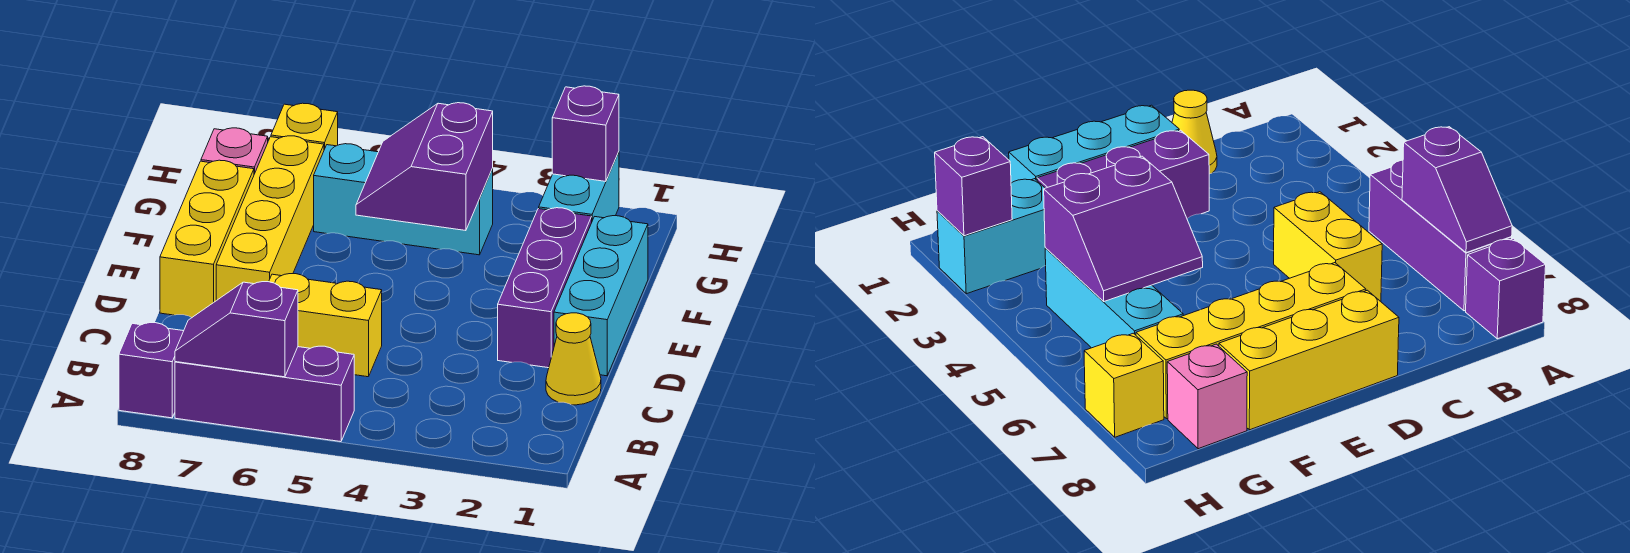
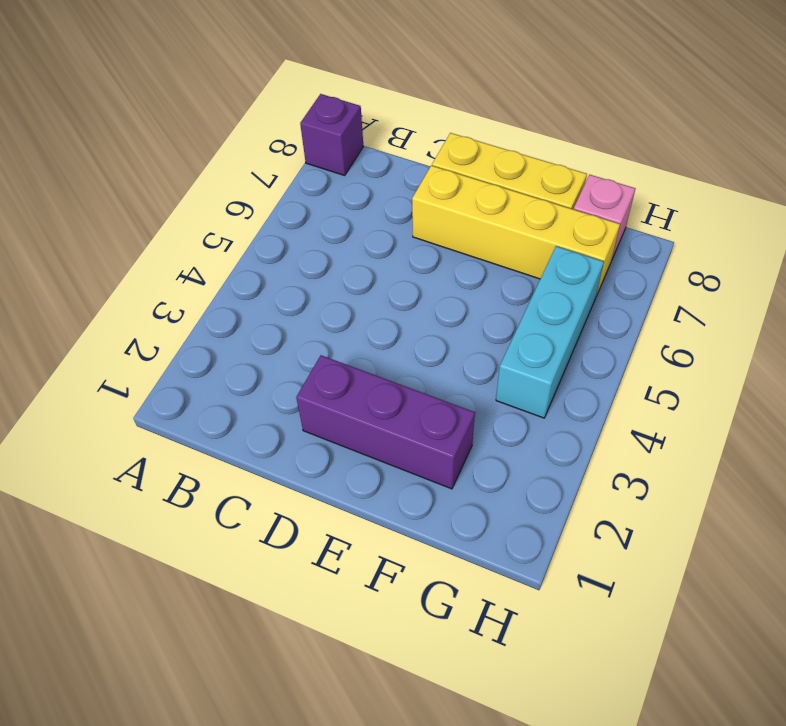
none -> purple 1x3 brick [175,346,354,442]
none -> yellow 1x1 cone [546,313,601,405]
none -> yellow 1x2 brick [269,274,382,377]

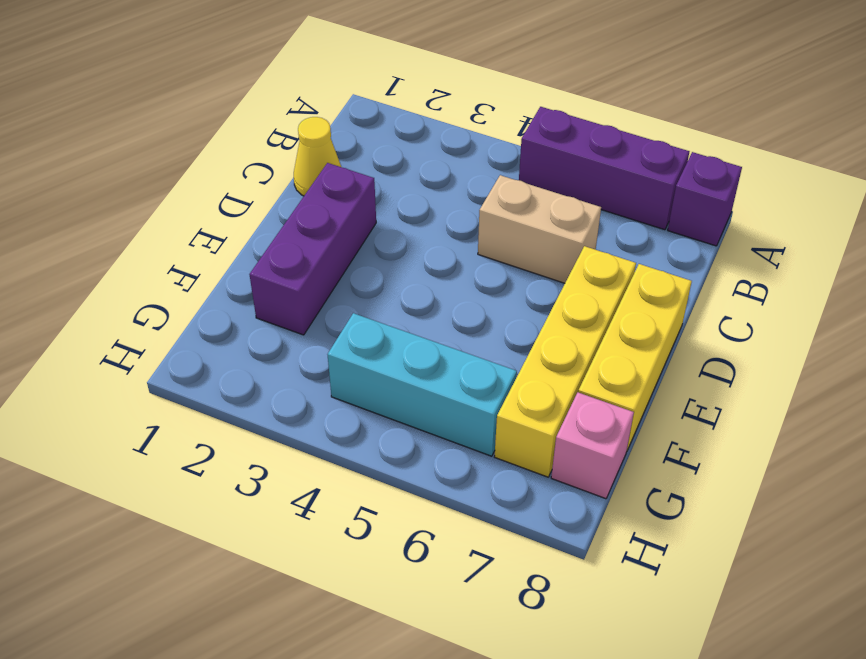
tan 1x2 brick [478,175,601,283] -> yellow 1x2 brick [269,274,382,377]
none -> cyan 1x3 brick [554,216,648,376]
none -> cyan 1x2 brick [539,152,619,220]
none -> yellow 1x1 brick [271,103,338,150]

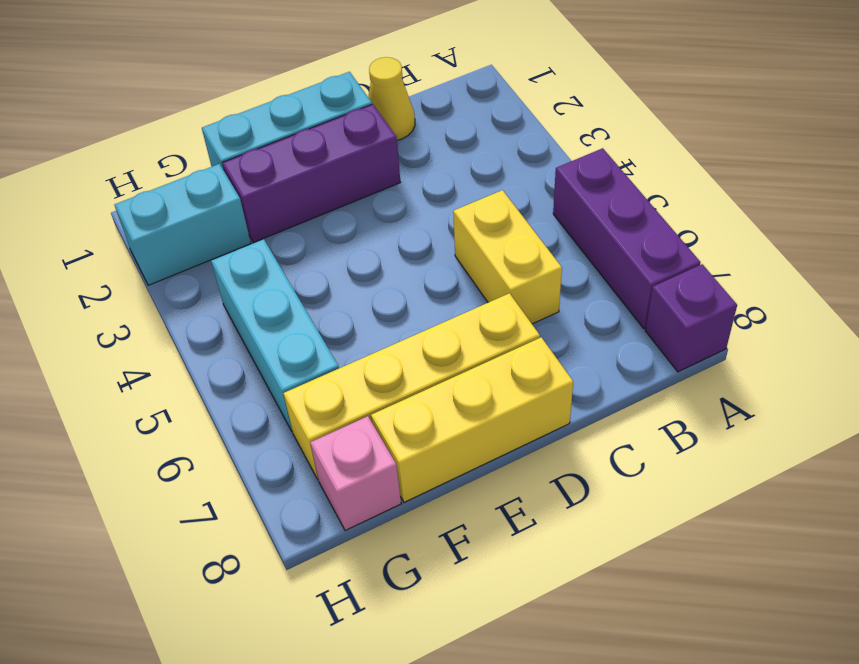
none -> yellow 1x1 brick [271,103,338,150]
none -> purple 1x2 slope [175,282,298,377]
none -> purple 2x2 slope [356,103,493,231]

